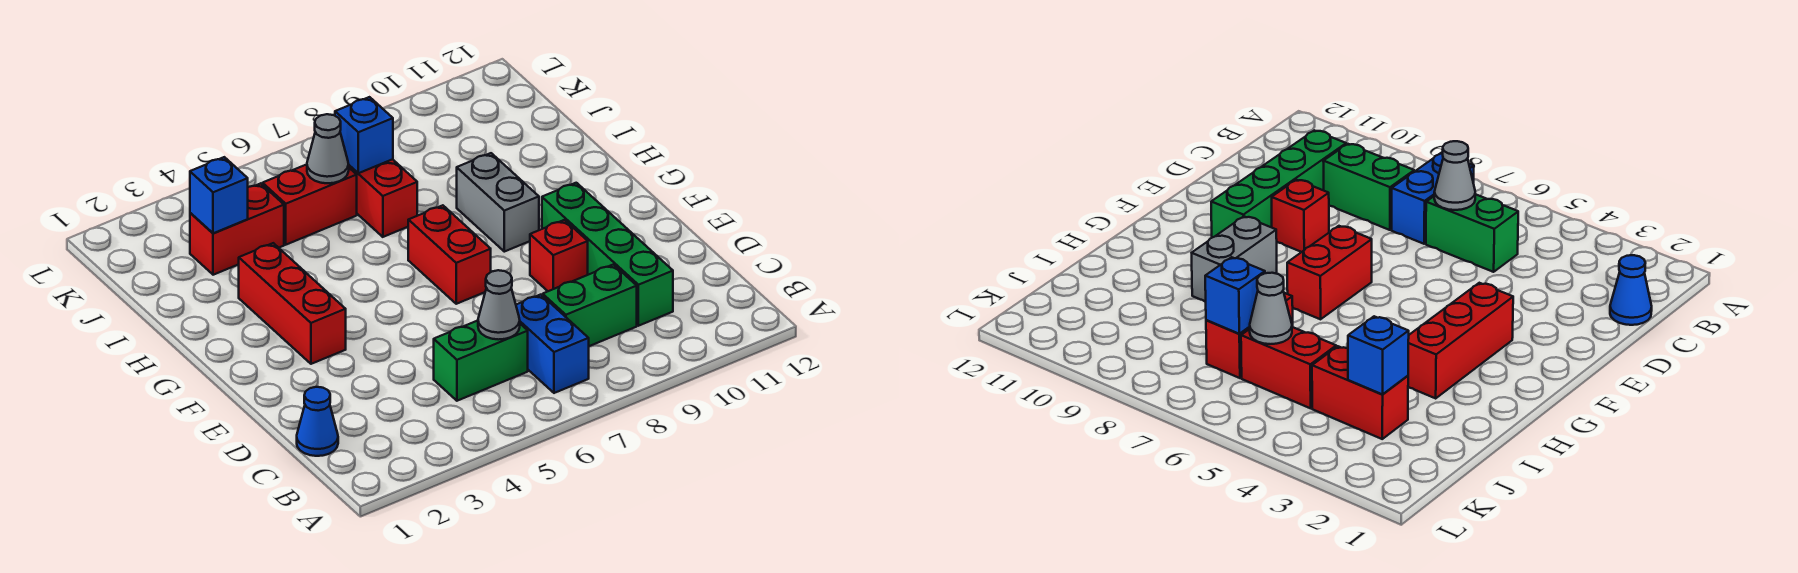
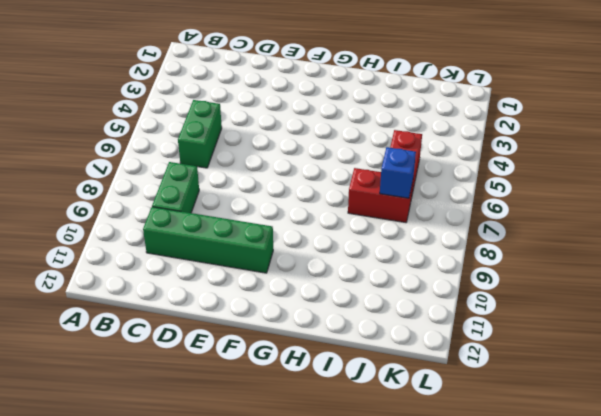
none -> blue 1x2 brick [516,295,589,393]
none -> blue 1x1 cone [297,387,338,456]
none -> red 1x1 brick [530,220,588,291]

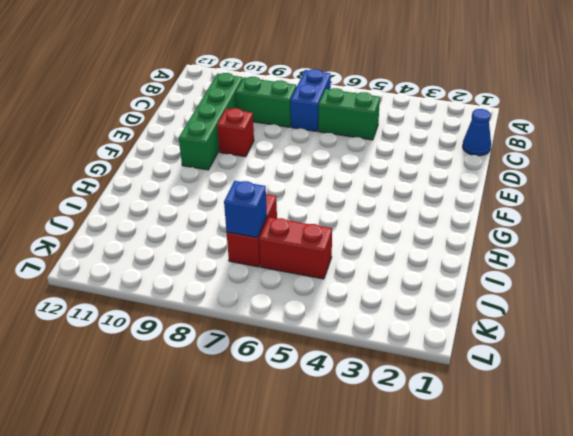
none -> red 1x3 brick [239,243,346,364]
none -> red 1x2 brick [408,205,491,304]
none -> grey 1x2 brick [457,153,539,252]

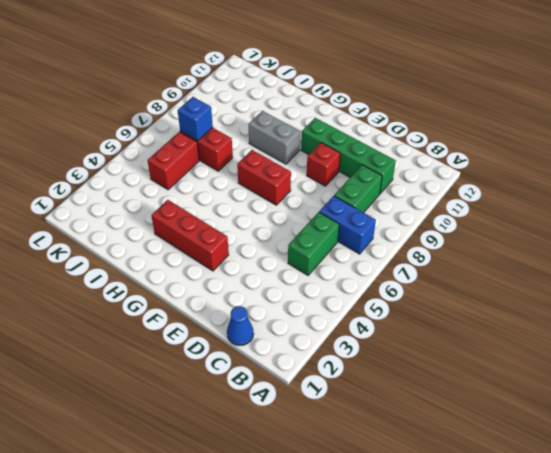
none -> red 1x2 brick [190,183,284,275]
none -> grey 1x1 cone [478,270,520,340]
none -> blue 1x1 brick [190,157,248,233]

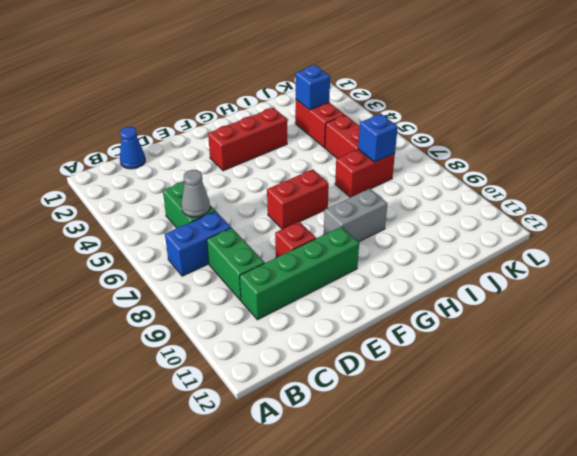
none -> grey 1x1 cone [307,114,349,183]

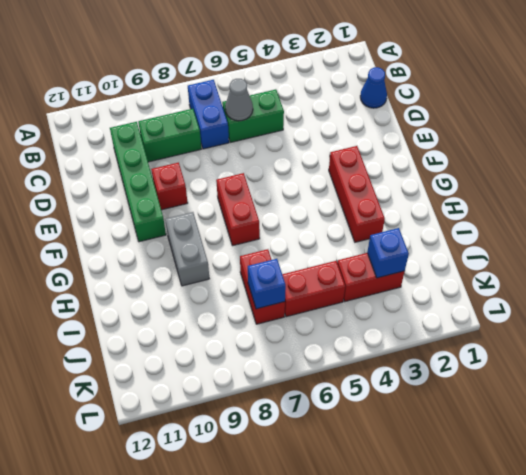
none -> grey 1x1 cone [307,114,349,183]

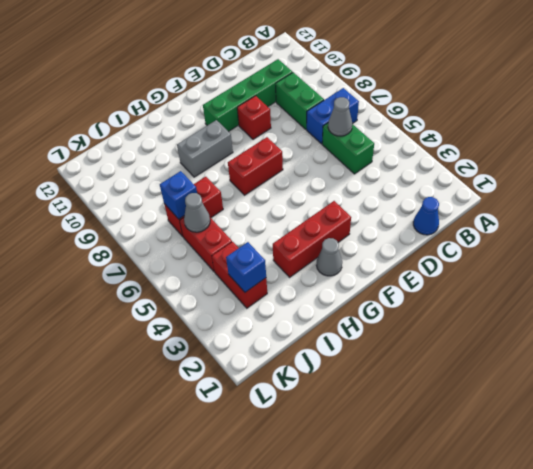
grey 1x1 cone [316,238,342,276] -> none

